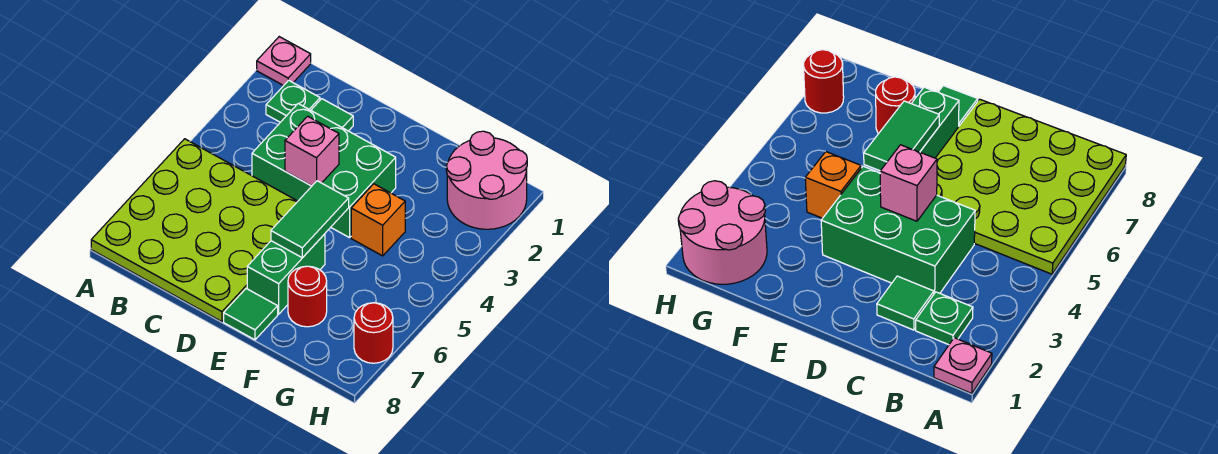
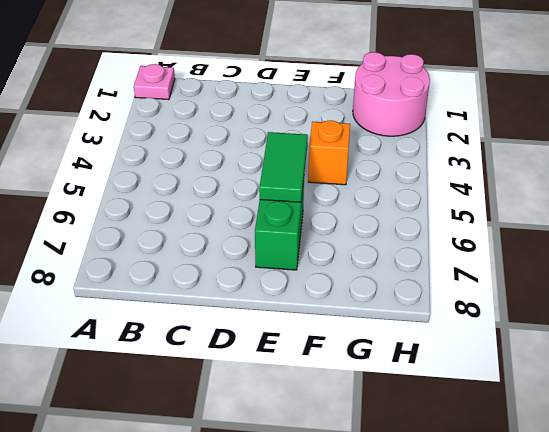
none -> lime 4x4 plate [91,139,298,322]
none -> green 1x1 plate [266,80,320,122]
none -> green 1x1 tile [311,99,353,131]

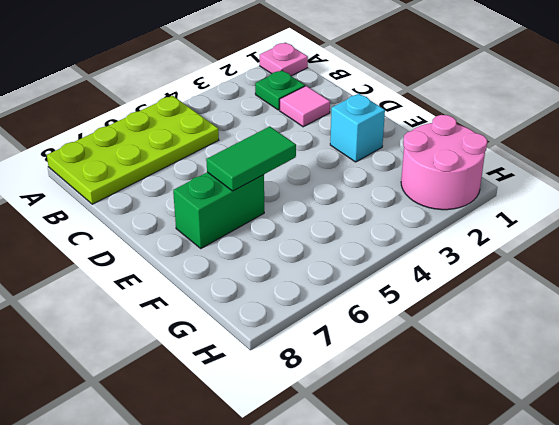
lime 2x4 plate [47,96,219,204] -> lime 4x4 plate [91,139,298,322]
pink 1x1 tile [280,86,330,127] -> green 1x1 tile [311,99,353,131]
cyan 1x1 brick [330,93,385,162] -> none
none -> green 2x3 brick [252,104,396,238]
none -> green 1x1 tile [224,289,278,340]
none -> orange 1x1 brick [351,184,405,256]

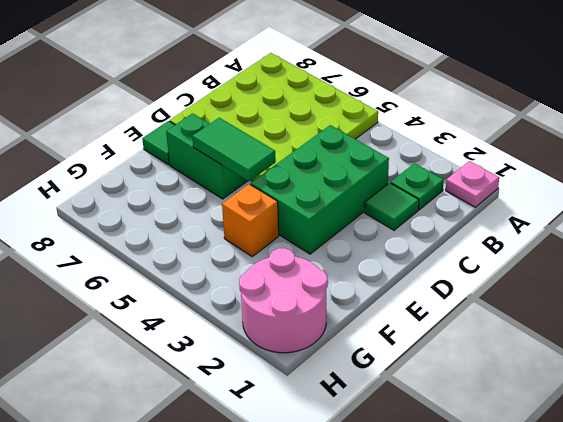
none -> red 1x1 round brick [288,266,327,327]
none -> red 1x1 round brick [354,303,393,363]
none -> pink 1x1 brick [285,116,339,186]

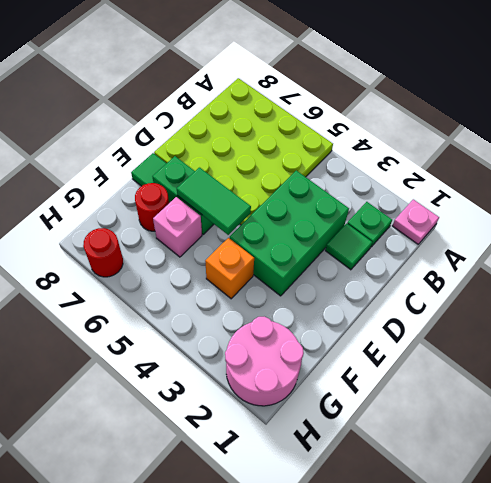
pink 1x1 brick [153,197,202,257] -> pink 1x1 brick moved to [285,116,339,186]

